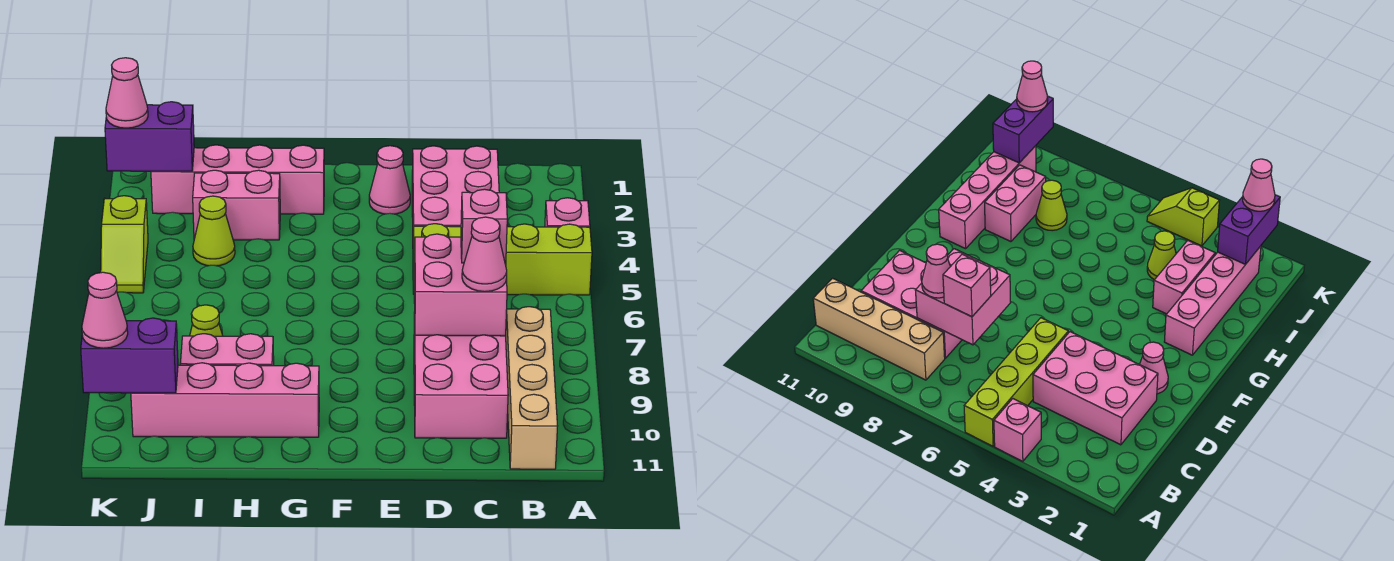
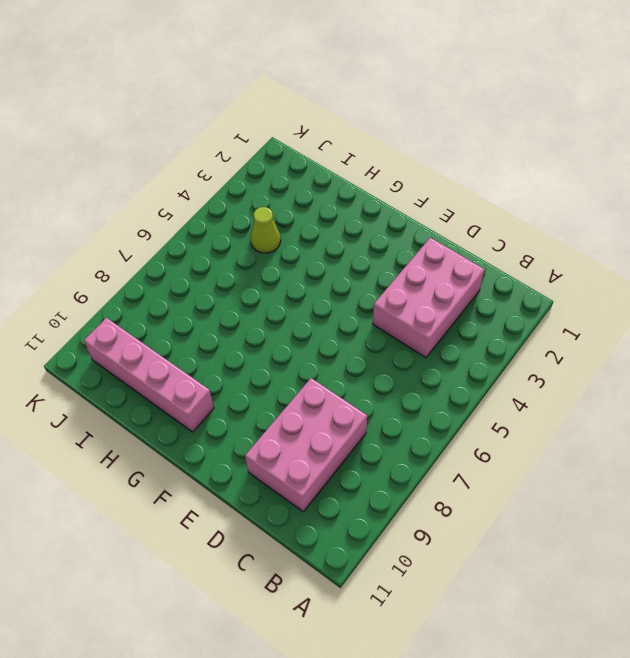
none -> pink 1x1 brick [545,198,590,227]
none -> lime 1x4 brick [413,224,592,295]
none -> tan 1x4 brick [506,307,557,469]

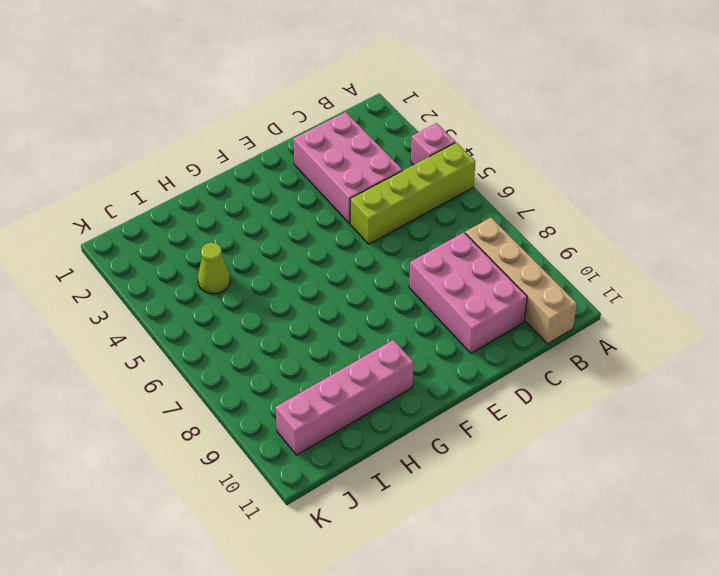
none -> pink 1x1 cone [369,146,410,214]
none -> pink 1x4 brick [151,145,324,214]
none -> pink 1x2 brick [193,170,280,240]

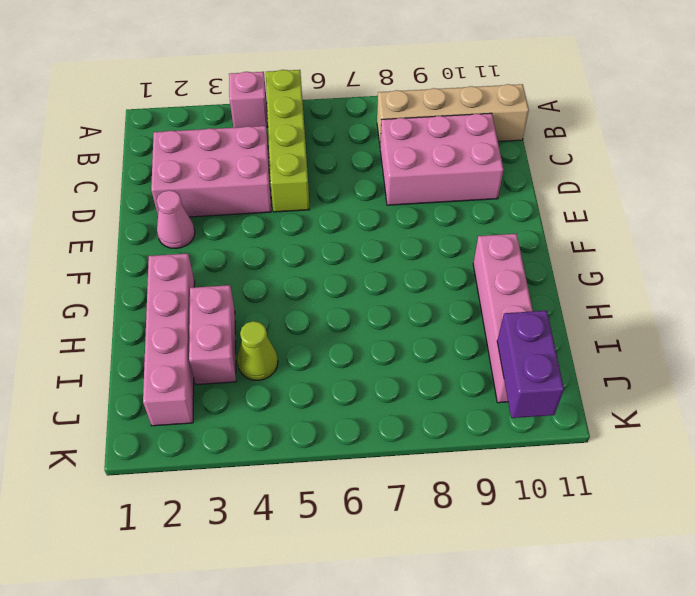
none -> pink 1x2 brick [180,334,274,366]
none -> lime 1x1 cone [190,305,223,336]
none -> lime 1x2 slope [101,196,148,293]

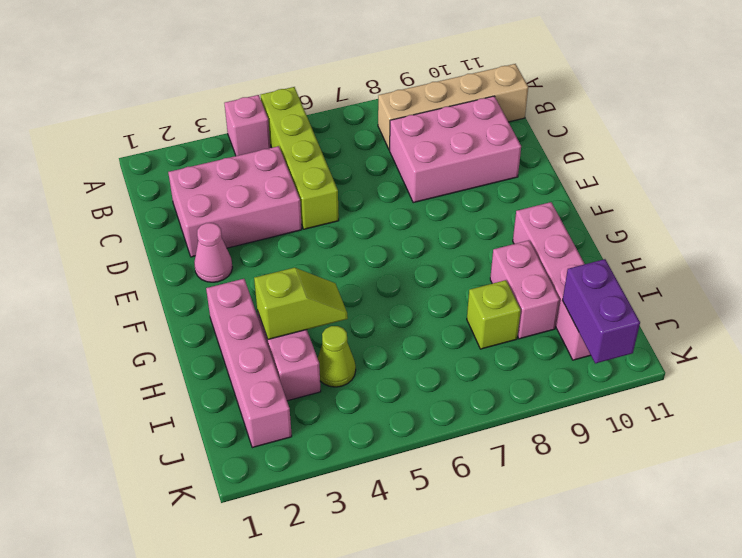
lime 1x2 slope [254,268,348,339] -> lime 1x2 slope moved to [101,196,148,293]
lime 1x1 brick [467,280,521,349] -> lime 1x1 cone [190,305,223,336]
none -> pink 2x2 brick [414,234,507,336]
none -> purple 1x2 brick [105,102,194,171]
none -> pink 1x1 brick [461,189,507,263]

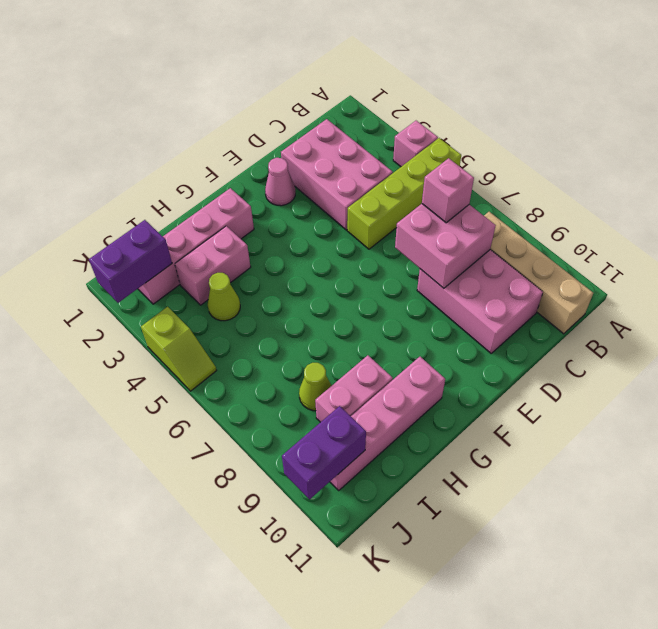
none -> pink 1x1 cone [462,217,507,292]
none -> pink 1x1 cone [106,58,148,128]
none -> pink 1x1 cone [82,272,128,348]

